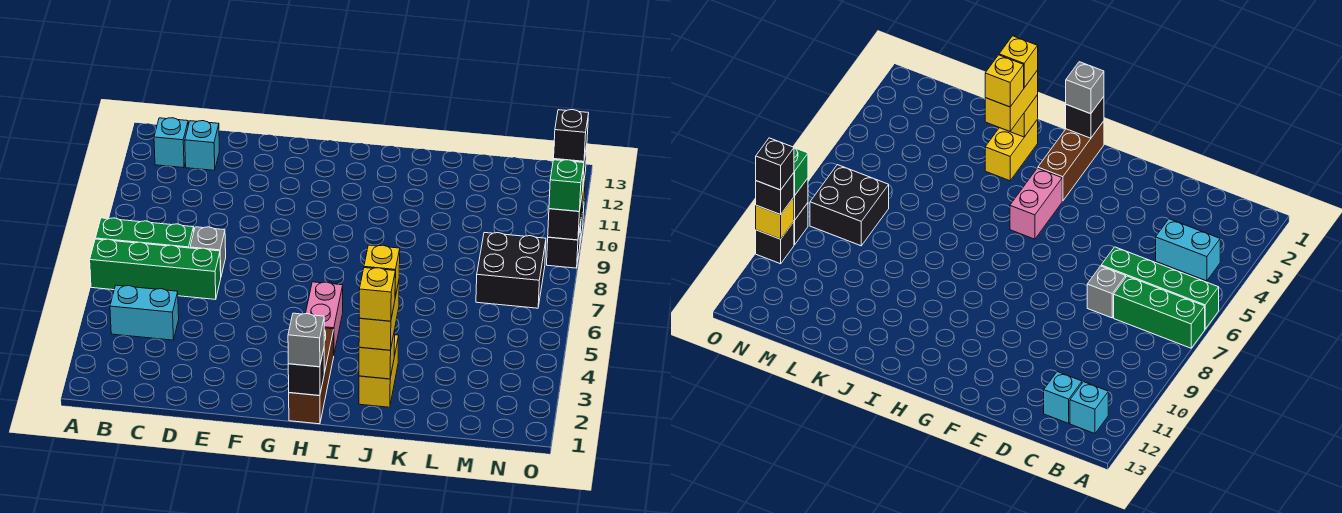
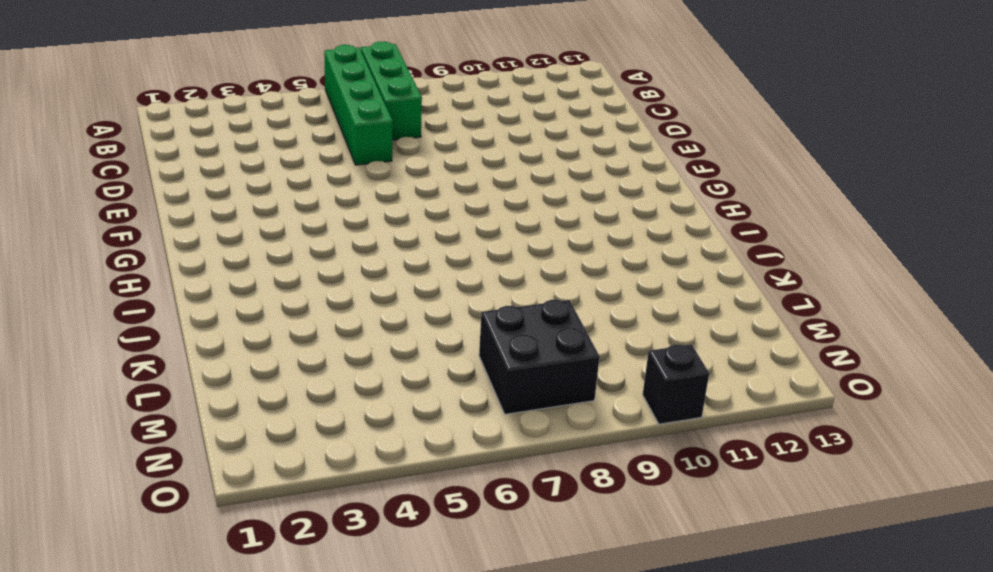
none -> cyan 1x2 brick [110,285,179,340]
none -> cyan 1x1 brick [154,118,188,168]
none -> cyan 1x1 brick [185,121,219,170]

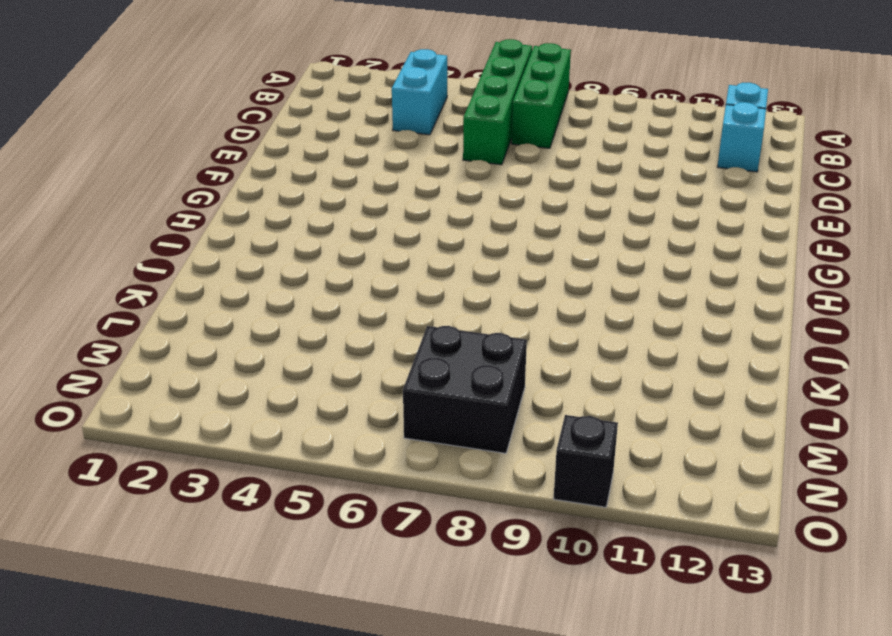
none -> grey 1x1 brick [190,227,226,275]
none -> brown 1x3 brick [289,328,334,424]
none -> pink 1x2 brick [306,282,343,353]

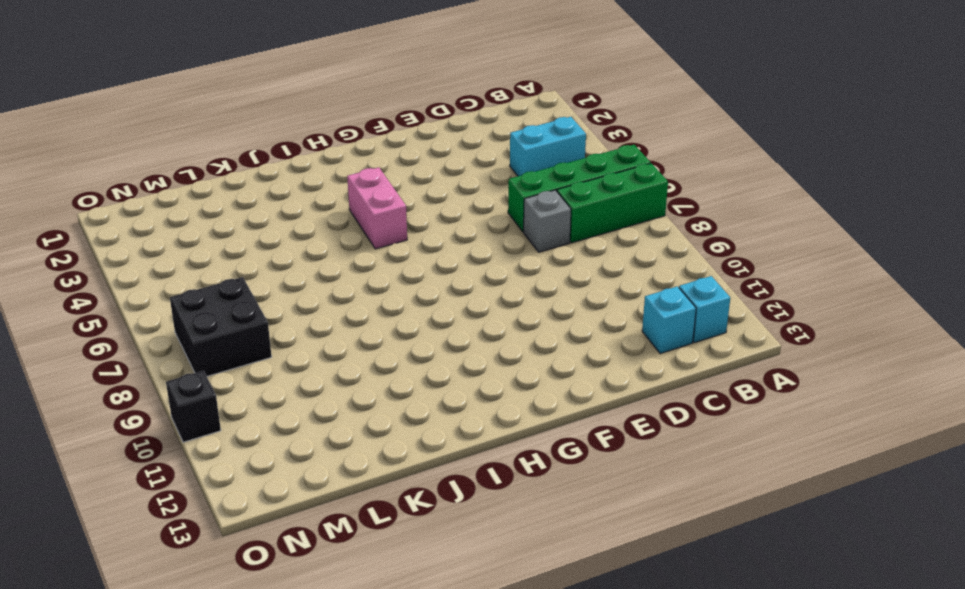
none -> brown 1x3 brick [289,328,334,424]
none -> yellow 1x2 brick [359,335,399,407]
none -> black 1x1 brick [547,224,581,268]

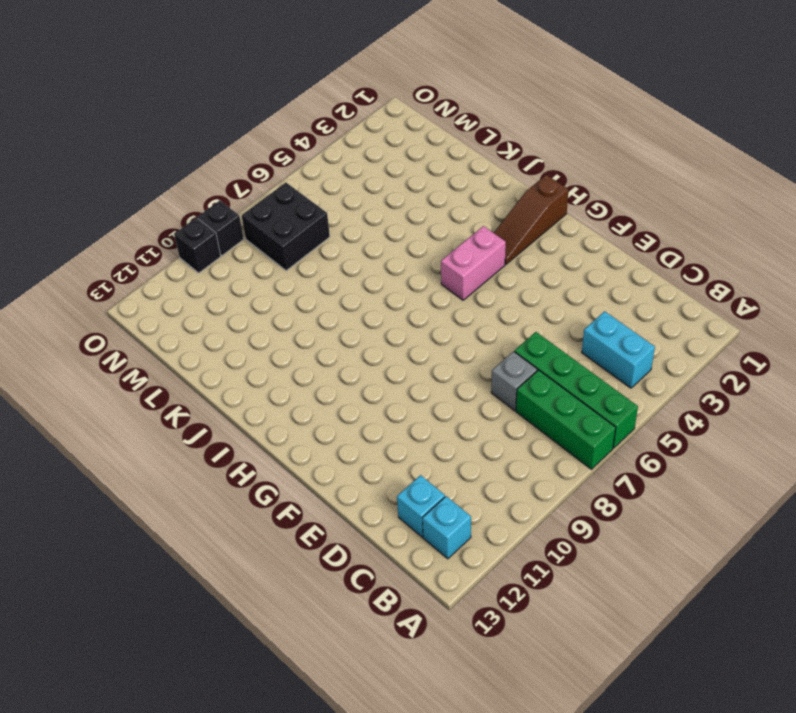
brown 1x3 slope [494,175,568,264] -> brown 1x3 brick [289,328,334,424]
none -> yellow 1x2 brick [359,335,399,407]
none -> black 1x1 brick [288,349,324,396]
none -> yellow 1x1 brick [359,330,395,379]

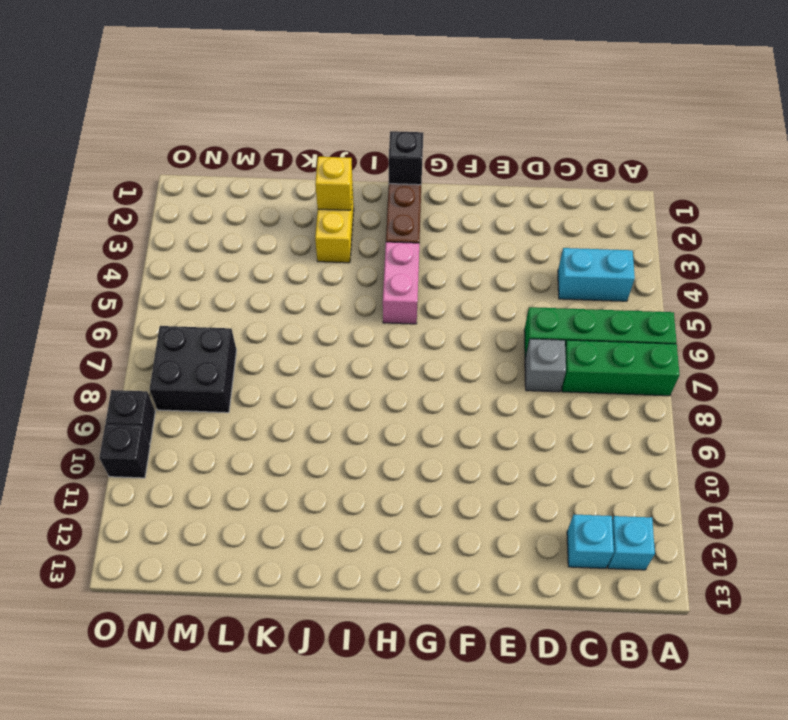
none -> black 1x1 brick [548,198,582,240]
none -> yellow 1x1 brick [756,197,794,239]
none -> grey 1x1 brick [288,313,324,367]

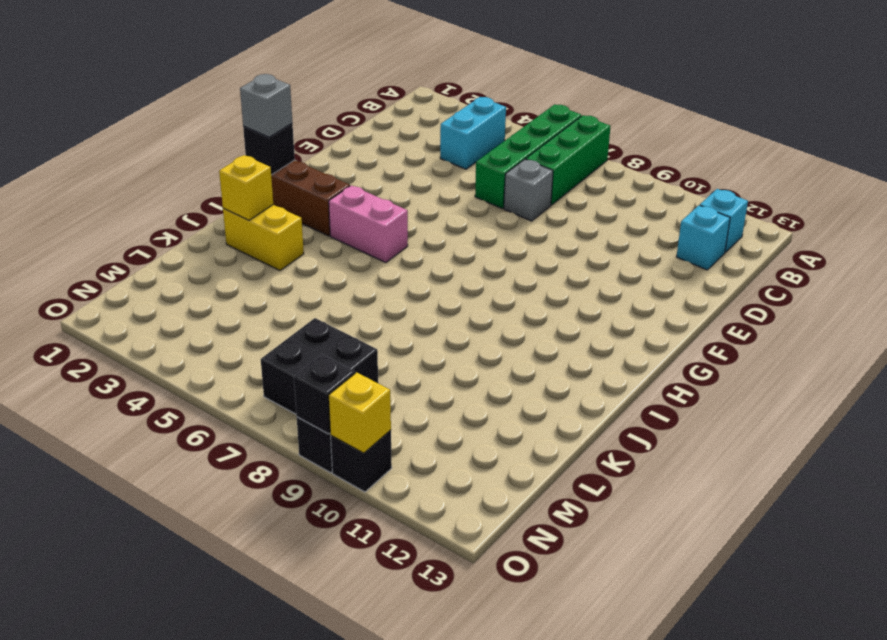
none -> yellow 1x2 brick [359,282,399,350]
none -> green 1x1 brick [549,160,584,211]
none -> black 1x1 brick [756,173,794,215]

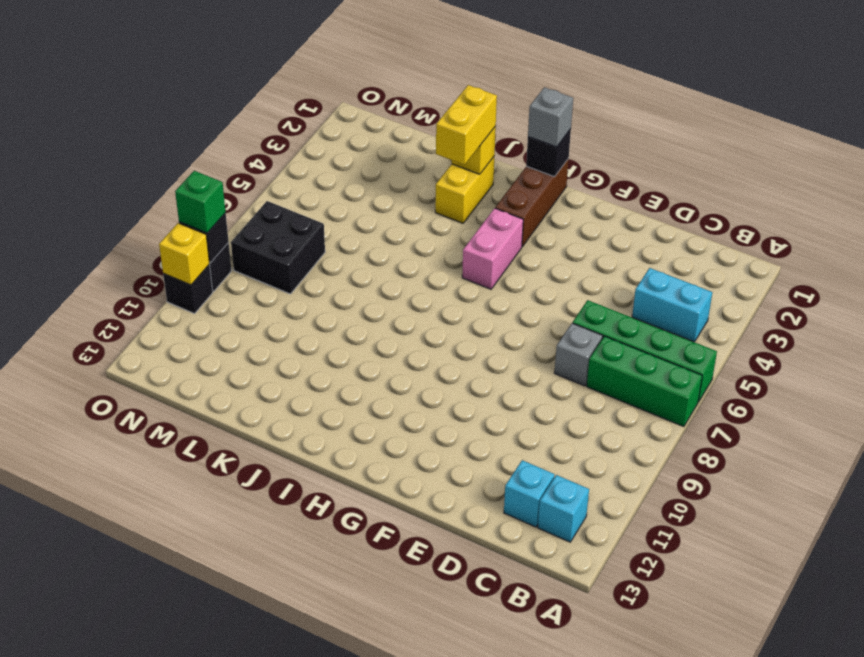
none -> black 1x1 brick [756,173,794,215]
none -> yellow 1x1 brick [359,268,395,321]
none -> yellow 1x1 brick [364,245,400,297]

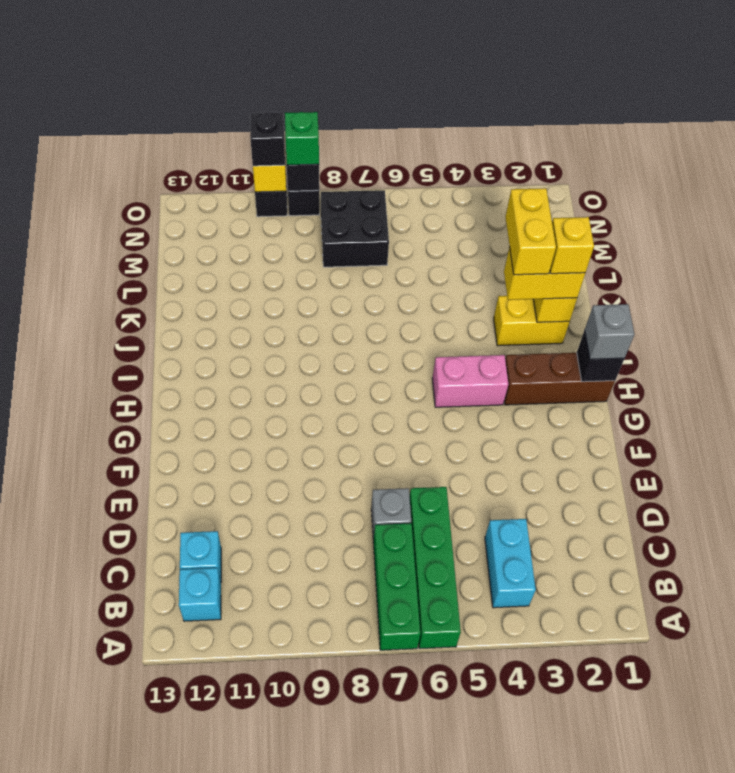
yellow 1x2 brick [505,188,556,275] -> yellow 1x1 brick [364,245,400,297]
none -> black 1x1 brick [554,110,589,161]

